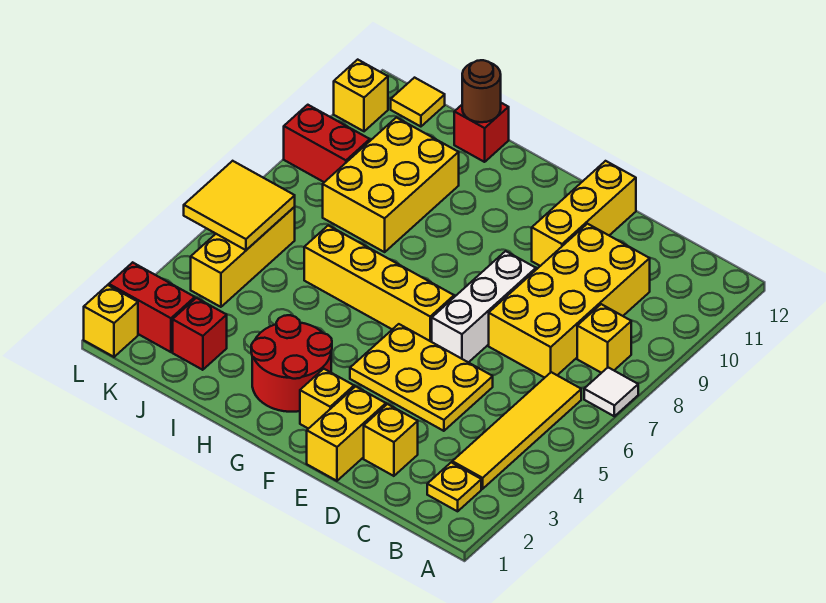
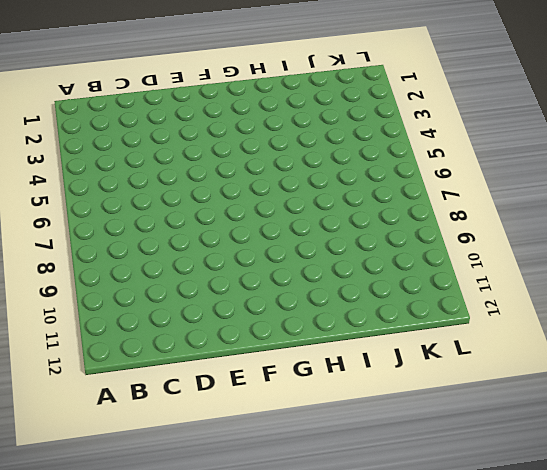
none -> white 1x1 tile [584,367,638,416]
none -> yellow 1x1 plate [427,462,481,511]
none -> yellow 1x4 tile [452,372,581,489]

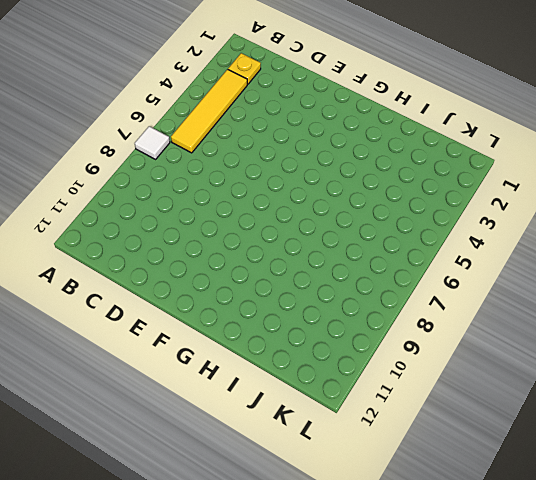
none -> yellow 1x1 brick [577,304,631,373]
none -> yellow 2x4 brick [489,224,650,378]
none -> yellow 1x1 brick [364,404,418,476]

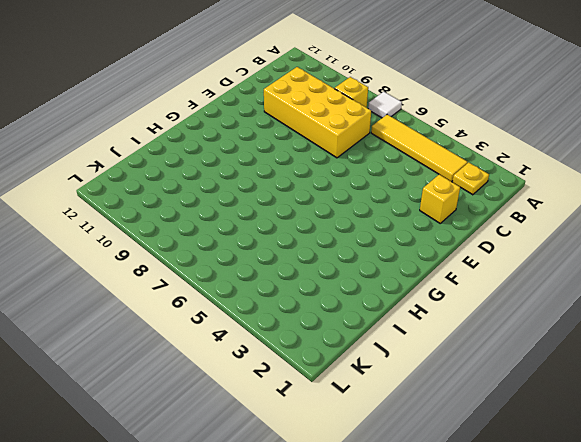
none -> yellow 2x3 plate [350,324,493,431]
none -> yellow 1x2 brick [307,386,386,481]
none -> white 1x3 brick [432,251,536,363]

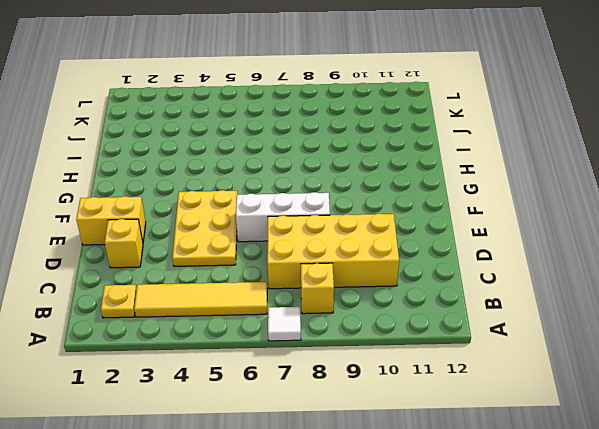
none -> yellow 1x3 brick [532,161,636,266]
none -> yellow 1x1 brick [300,369,354,429]
none -> yellow 1x4 brick [304,225,454,342]

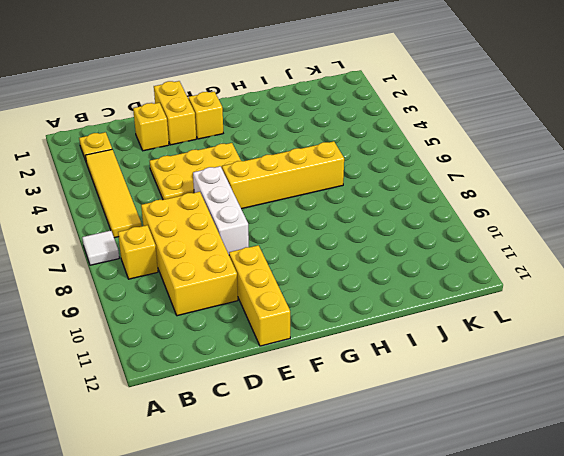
none -> red 2x2 round brick [251,315,332,412]
none -> yellow 2x3 brick [323,117,459,252]
none -> red 1x1 brick [454,103,509,162]

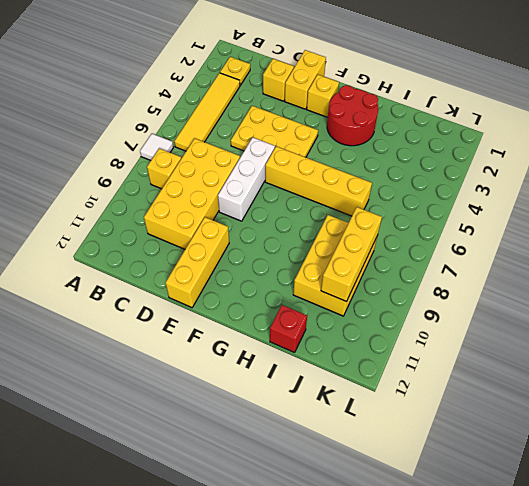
yellow 1x3 brick [321,207,382,301] -> yellow 1x3 brick moved to [191,207,295,307]
none -> red 1x1 brick [173,298,227,370]
none -> red 1x2 brick [109,262,195,352]
none -> red 1x2 brick [284,105,370,182]

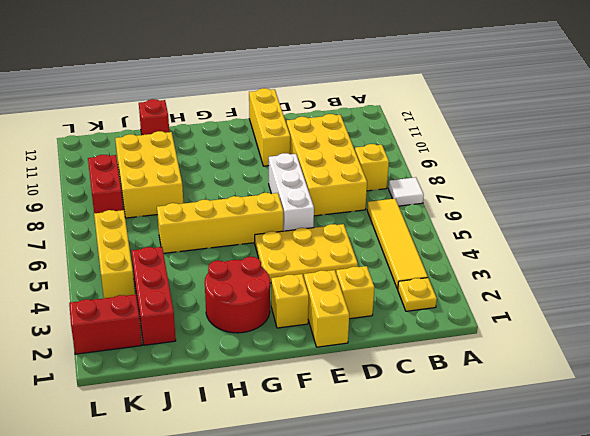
red 1x3 brick [132,247,176,345] -> red 1x1 brick [173,298,227,370]
red 1x2 brick [88,155,123,213] -> red 1x2 brick turned to [284,105,370,182]
none -> yellow 1x1 tile [391,78,445,127]
none -> yellow 1x1 brick [84,285,138,357]
none -> yellow 1x1 brick [334,60,388,131]

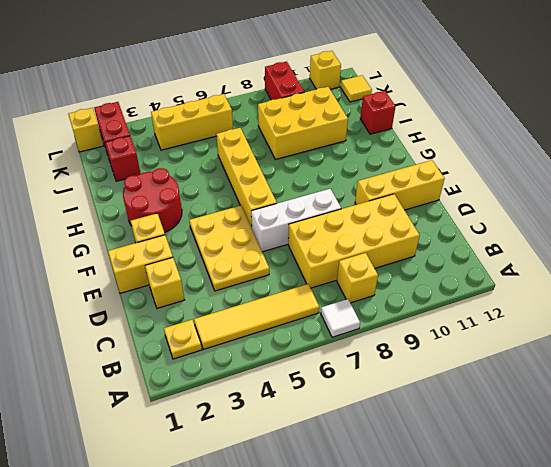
none -> brown 1x1 round brick [462,60,501,122]
none -> yellow 2x2 tile [184,161,295,250]

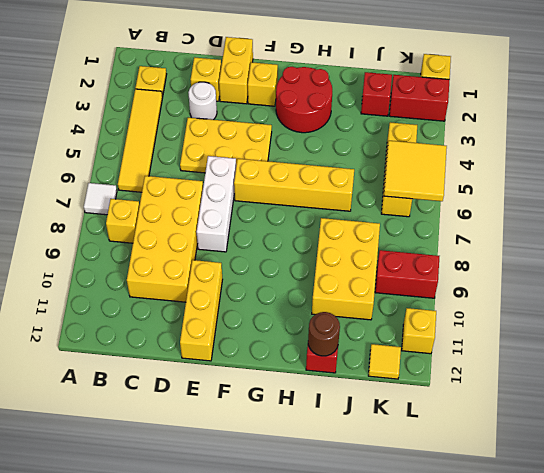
white 1x1 round brick [188,82,217,120] -> none

